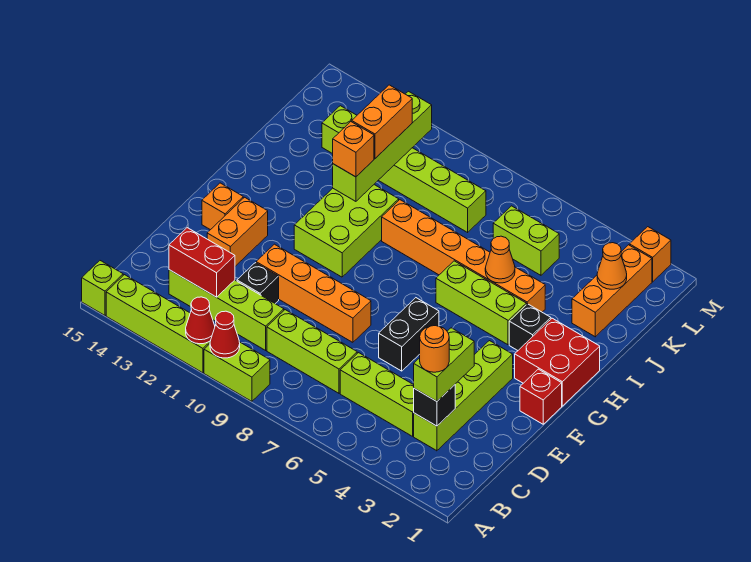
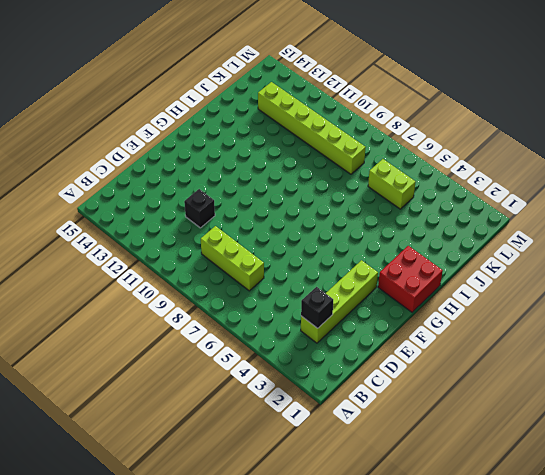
none -> lime 1x2 brick [204,342,270,401]
none -> lime 1x4 brick [106,275,210,373]
none -> lime 1x1 brick [82,261,123,315]
none -> lime 1x3 brick [340,353,414,436]

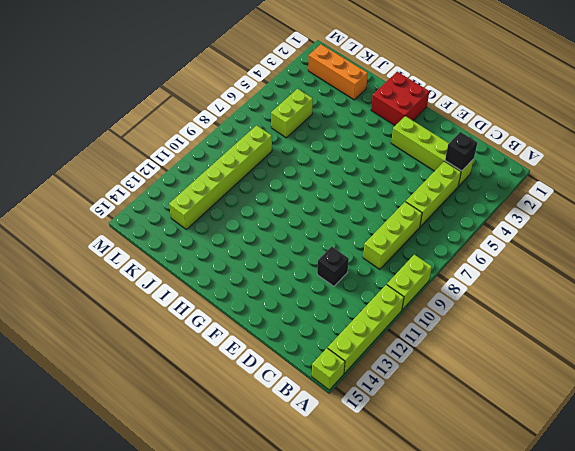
none -> lime 1x4 brick [169,270,284,350]
none -> black 1x2 brick [379,298,439,371]
none -> orange 1x4 brick [256,244,371,342]
none -> orange 1x2 brick [207,197,268,266]

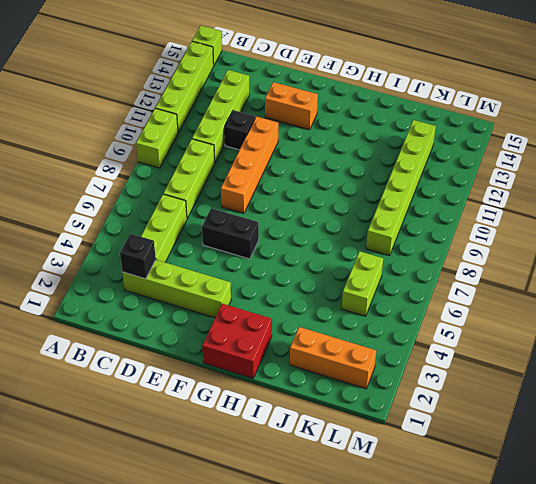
none -> red 1x1 brick [520,369,562,424]
none -> orange 1x1 brick [202,183,243,230]
none -> lime 2x3 brick [294,185,399,277]
none -> black 1x1 brick [509,304,551,350]

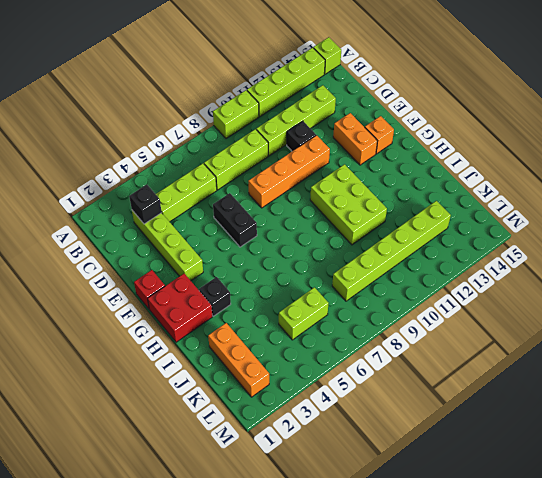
none -> lime 1x3 brick [436,261,526,345]
none -> orange 1x6 brick [382,200,545,312]
none -> orange 1x1 brick [629,227,671,282]
none -> red 1x1 cone [210,311,240,358]

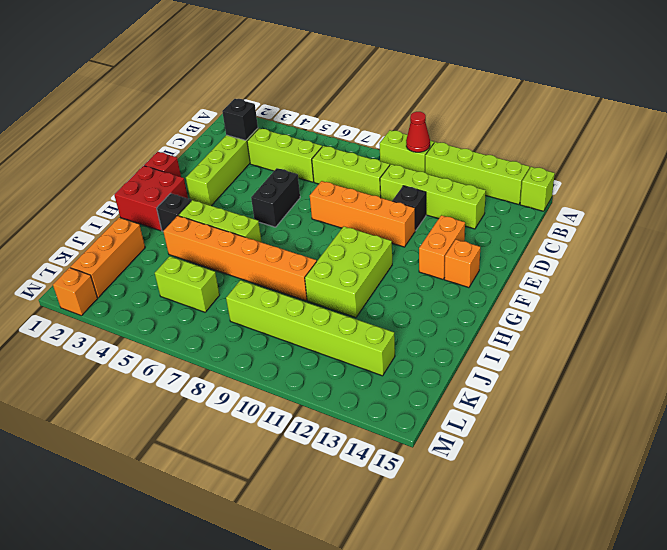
none -> red 1x1 cone [186,297,215,344]
none -> red 1x2 brick [169,228,235,297]
none -> orange 1x1 cone [485,236,515,283]
none -> lime 1x4 brick [333,91,432,201]

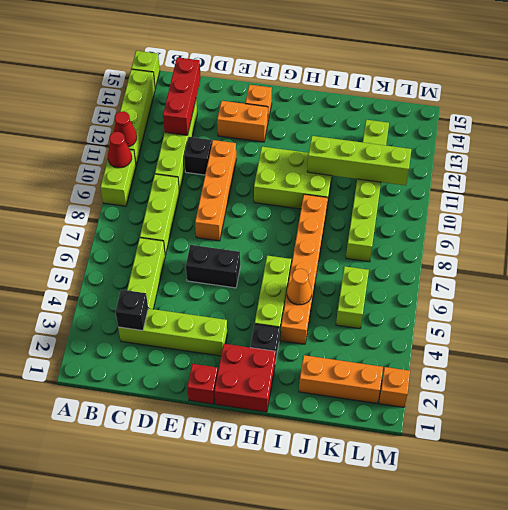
red 1x3 brick [163,57,201,135] -> red 1x2 brick [169,228,235,297]
none -> orange 1x1 cone [597,243,627,289]
none -> lime 1x2 brick [414,328,474,401]
none -> orange 1x1 brick [333,122,374,177]
none -> orange 1x2 brick [352,85,412,158]

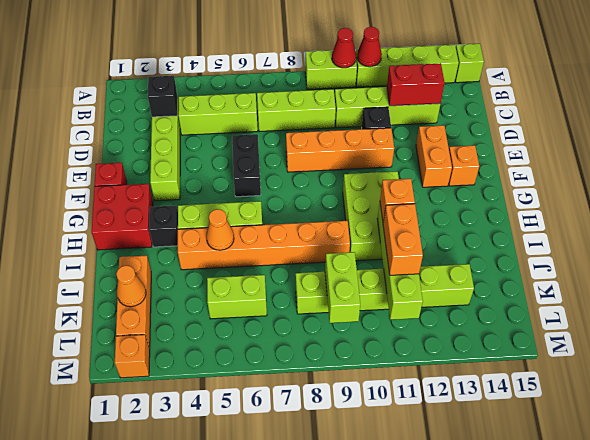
lime 1x2 brick [325,252,360,323] -> lime 1x2 brick moved to [414,328,474,401]
none -> orange 1x1 round brick [420,326,449,372]

